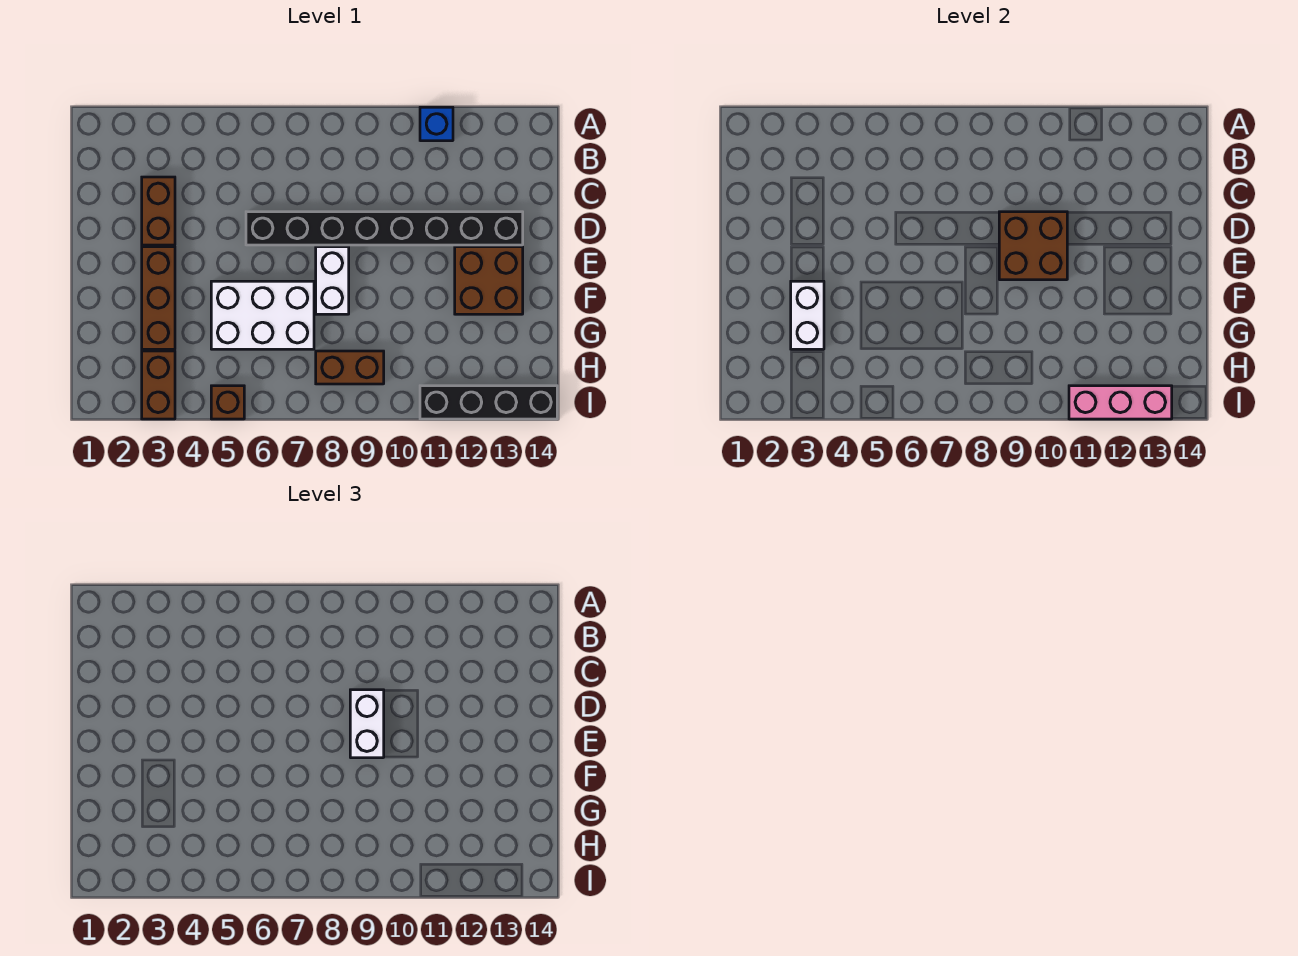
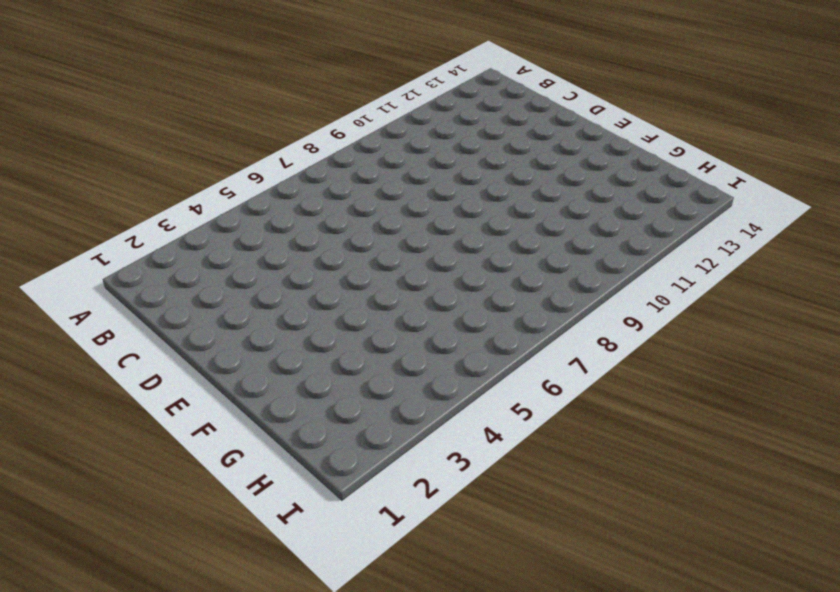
none -> blue 1x1 brick [420,107,453,141]
none -> brown 1x2 brick [142,177,175,245]
none -> black 1x8 brick [246,212,523,245]

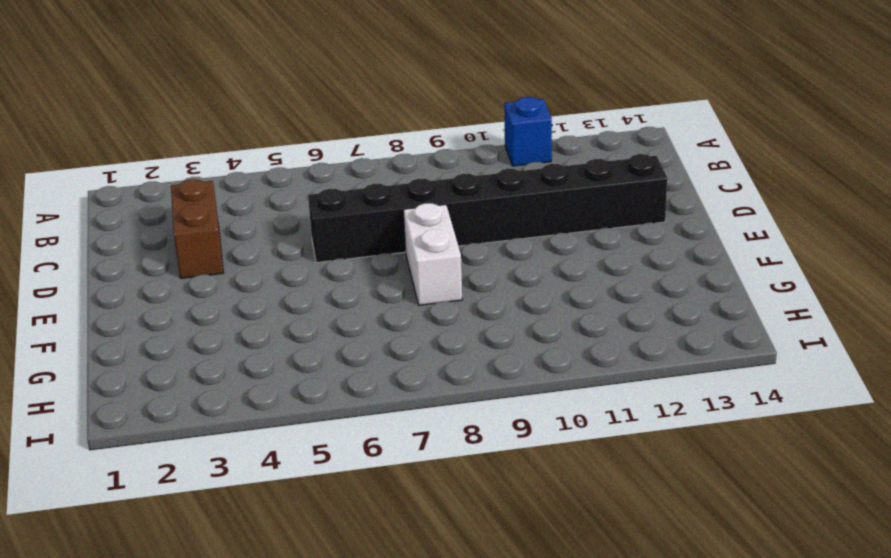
none -> brown 1x3 brick [142,247,175,349]
none -> brown 2x2 brick [455,247,523,314]
none -> white 2x3 brick [211,281,314,349]

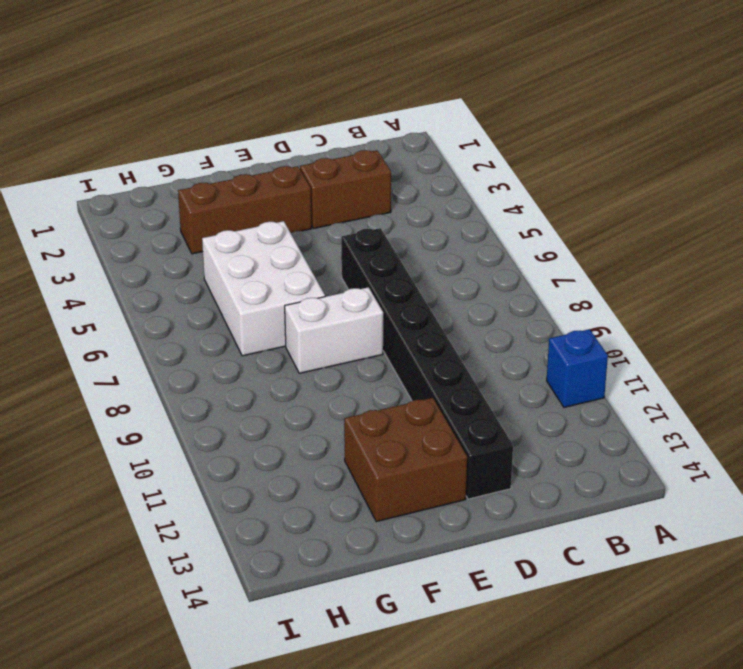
none -> brown 1x2 brick [142,351,175,419]
none -> brown 1x2 brick [316,351,384,384]
none -> brown 1x1 brick [211,386,244,419]

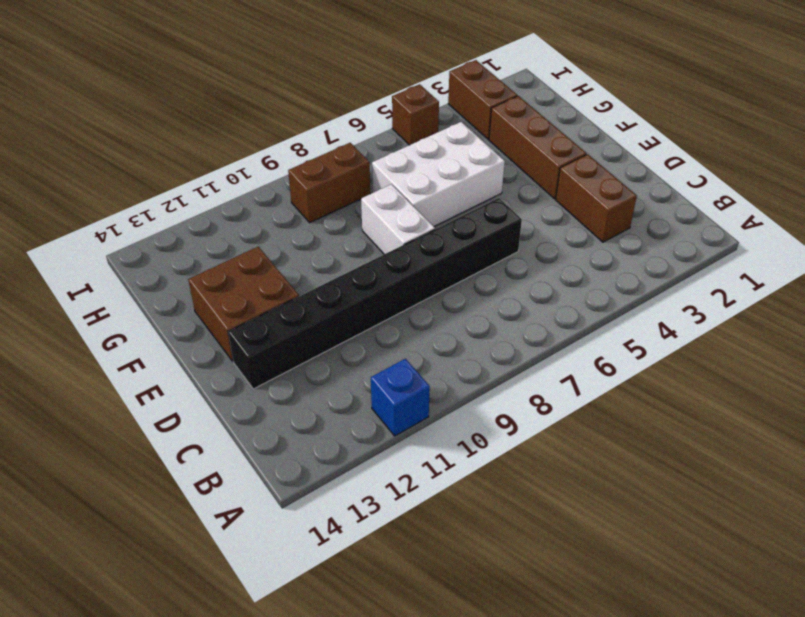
none -> black 1x4 brick [420,386,557,419]
none -> brown 2x2 brick [999,212,1067,280]
none -> white 1x2 brick [791,281,824,349]

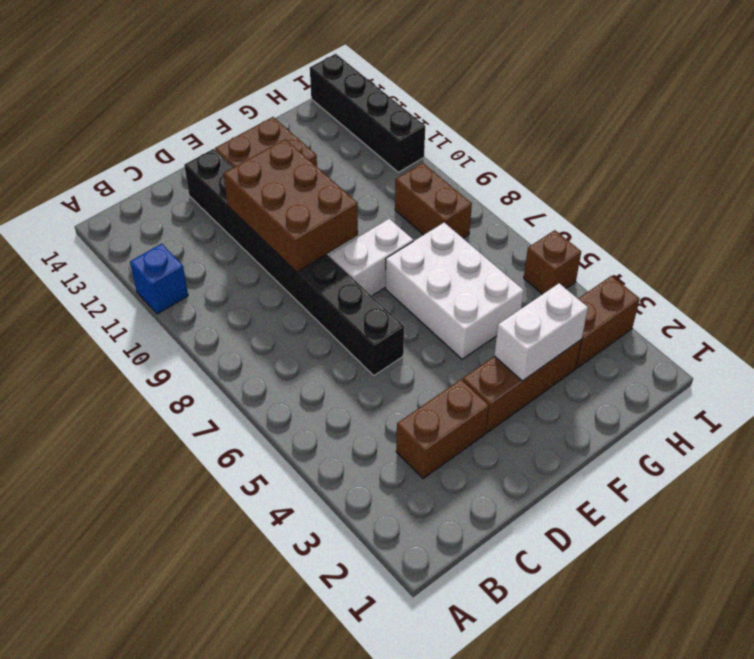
brown 2x3 brick [224,139,358,272] -> brown 2x2 brick [999,212,1067,280]
none -> pink 1x3 brick [1069,386,1172,419]
none -> white 1x2 brick [350,690,384,758]

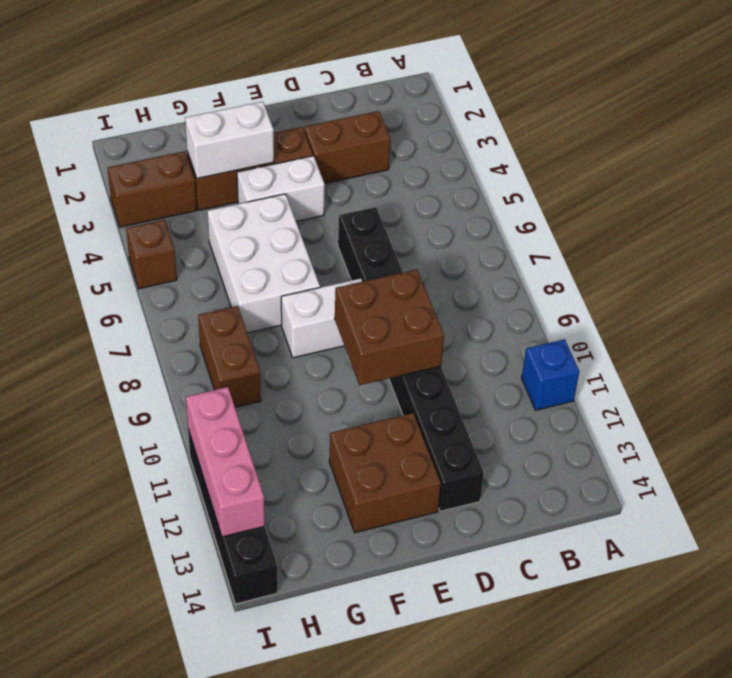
white 1x2 brick [237,156,325,221] -> white 1x2 brick moved to [350,690,384,758]

